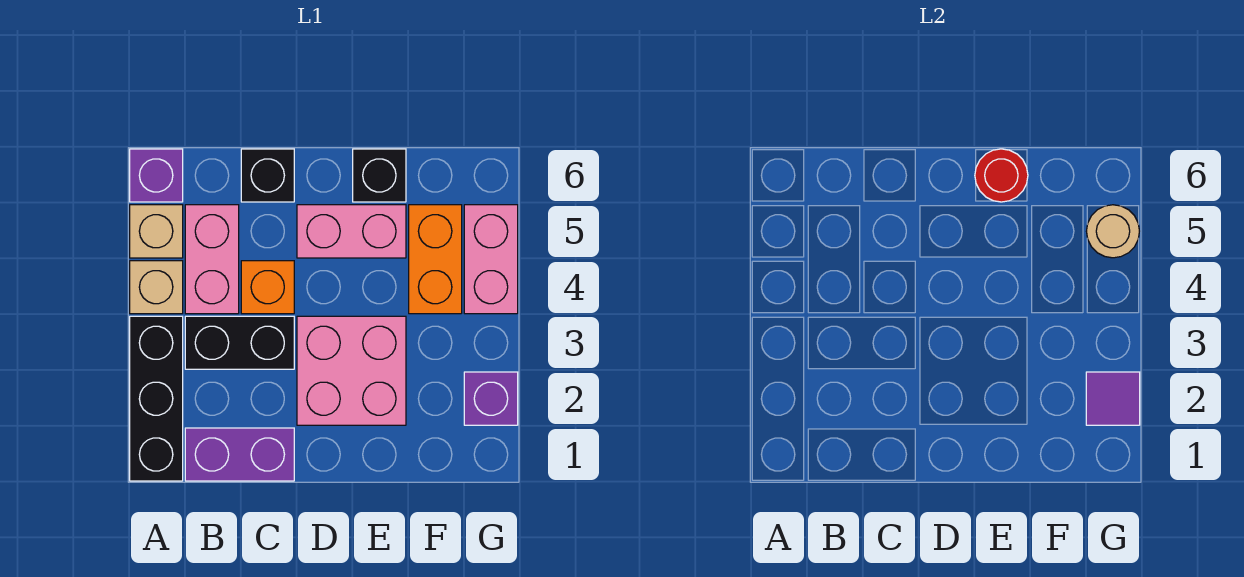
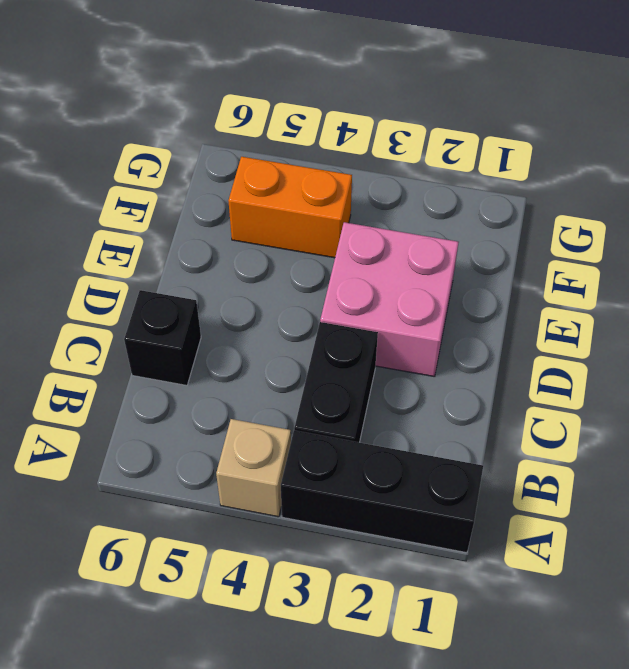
none -> tan 1x1 brick [130,205,183,258]
none -> purple 1x1 brick [130,149,183,202]
none -> purple 1x2 brick [185,428,294,481]

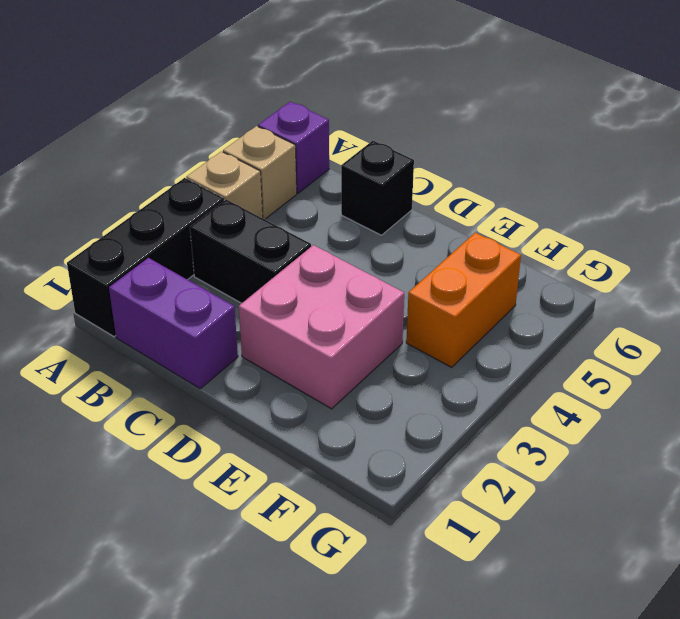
none -> pink 1x2 brick [185,205,239,314]
none -> orange 1x1 brick [241,261,294,314]
none -> pink 1x2 brick [297,205,406,258]

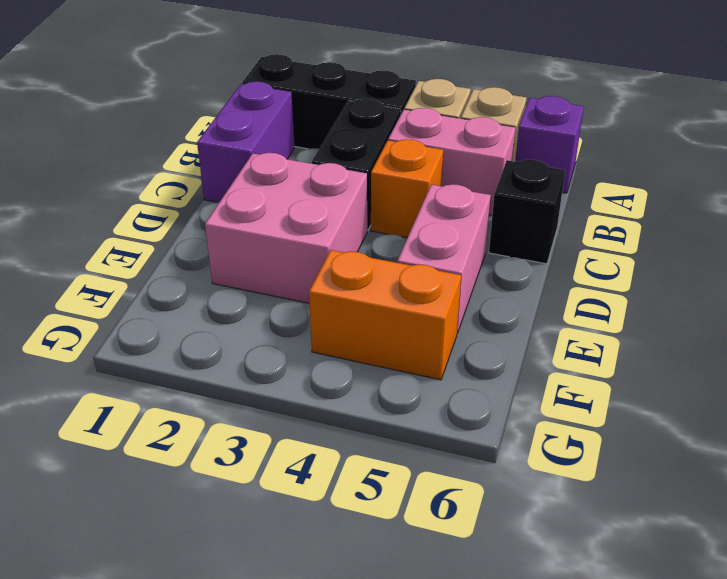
none -> black 1x1 brick [353,149,406,202]
none -> purple 1x1 brick [464,372,518,425]
none -> pink 1x2 brick [464,205,518,314]

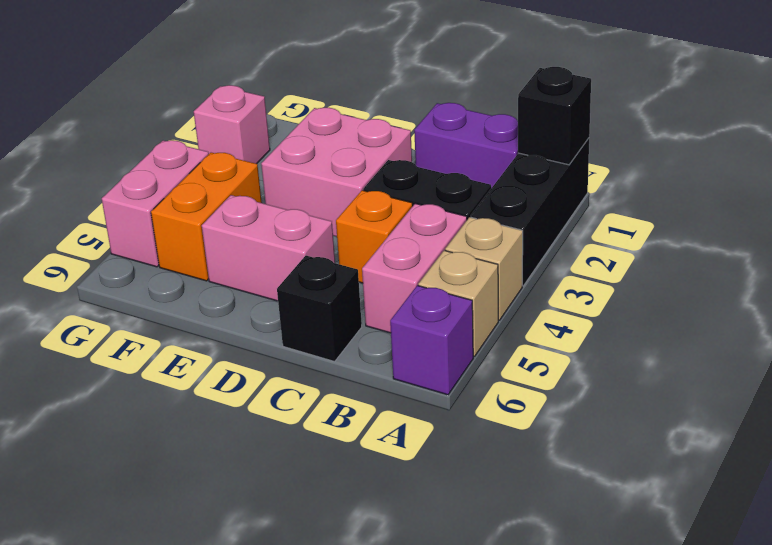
black 1x1 brick [518,67,591,165] -> black 1x1 brick moved to [353,149,406,202]
pink 1x1 brick [194,85,270,164] -> purple 1x1 brick [464,372,518,425]
none -> red 1x1 round brick [975,149,1028,202]
none -> purple 1x1 tile [1086,372,1140,425]
none -> tan 1x1 round brick [1086,205,1140,258]

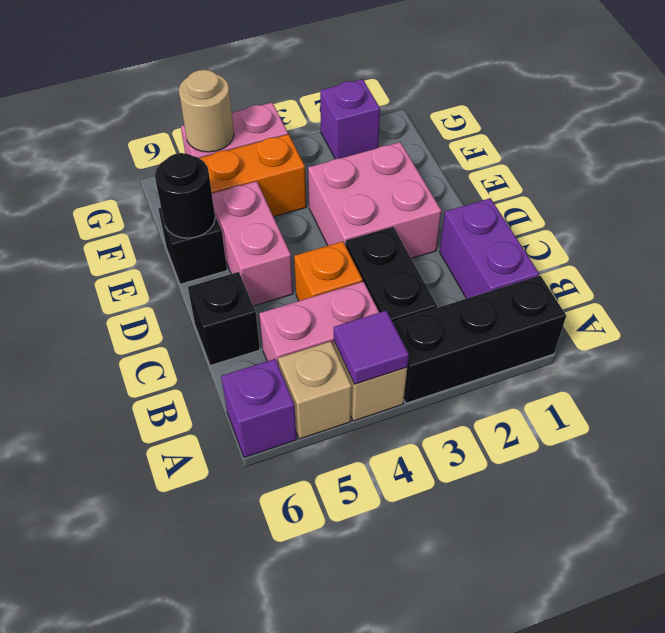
purple 1x1 tile [334,311,409,384] -> purple 1x1 tile moved to [1086,372,1140,425]
black 1x1 round brick [155,153,215,238] -> red 1x1 round brick [975,149,1028,202]

